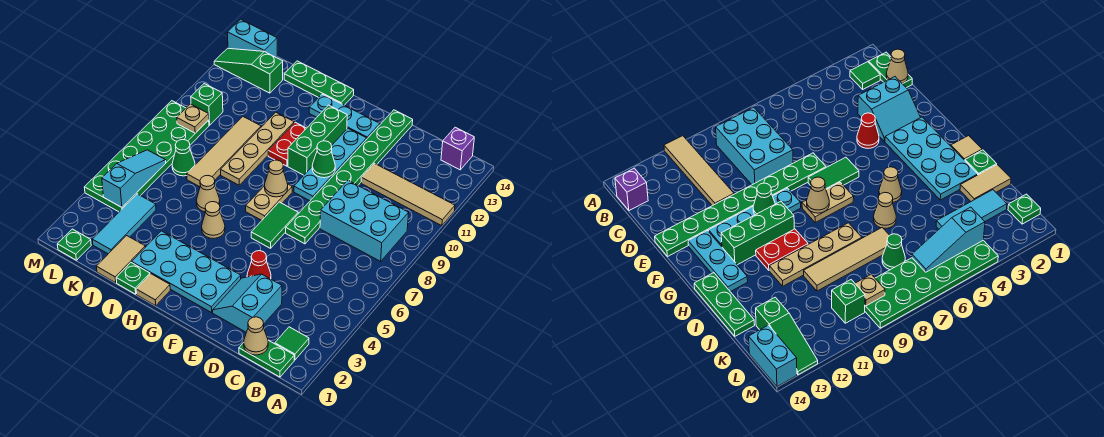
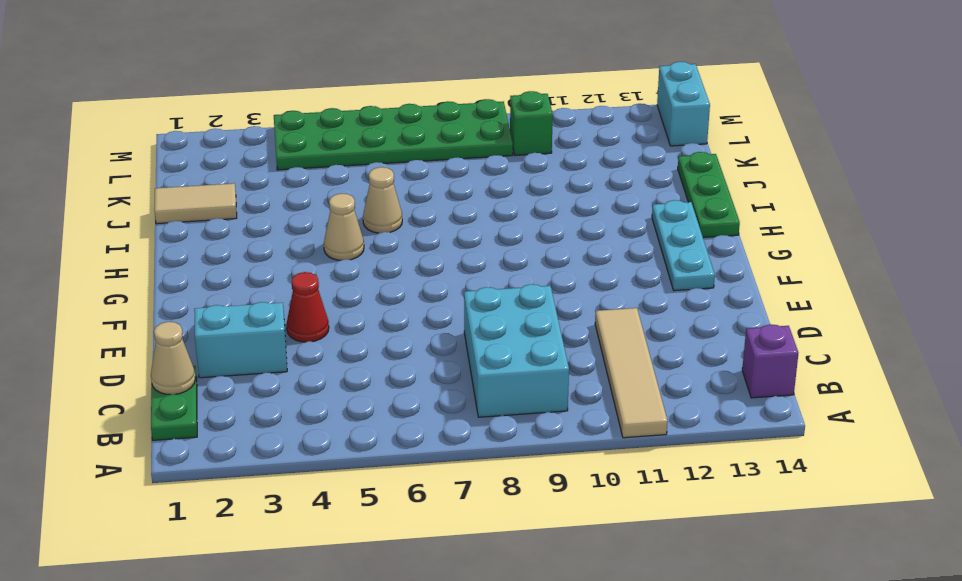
none -> green 1x1 tile [275,327,309,360]
none -> green 1x8 plate [286,110,413,244]
none -> cyan 2x4 plate [132,231,241,313]
none -> green 1x2 tile [251,202,298,248]

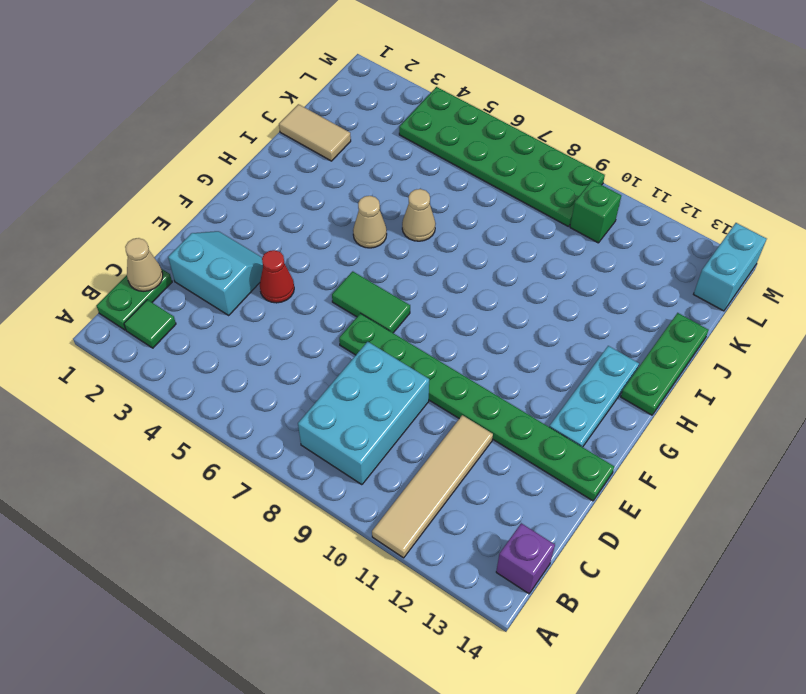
none -> cyan 2x4 plate [132,231,241,313]
none -> cyan 1x4 plate [294,128,367,201]
none -> tan 1x2 plate [246,184,292,220]
none -> green 1x3 brick [288,105,347,175]

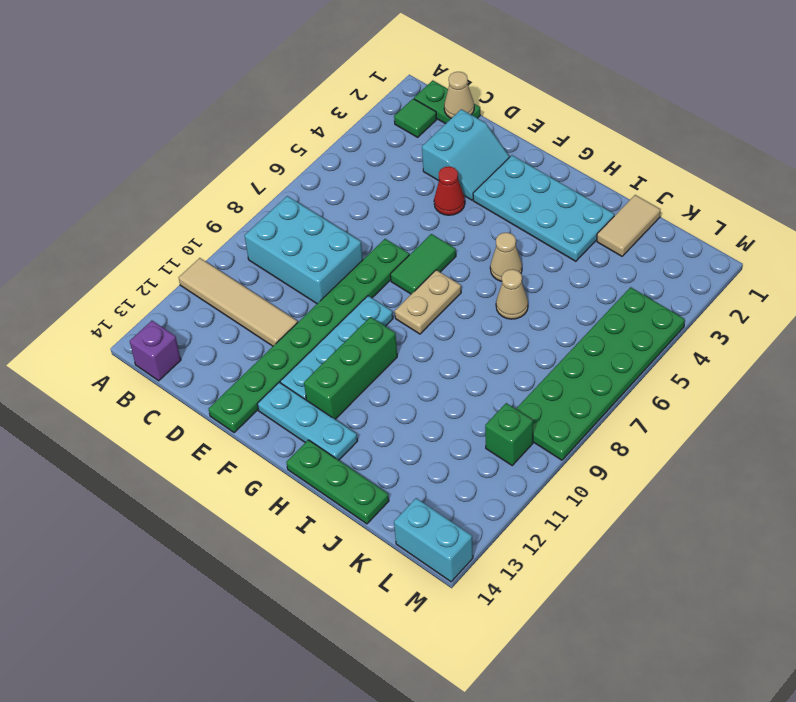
none -> tan 1x1 tile [136,274,170,306]
none -> red 1x2 plate [268,122,306,166]
none -> green 1x1 plate [116,262,150,294]
none -> tan 1x4 plate [221,112,294,185]

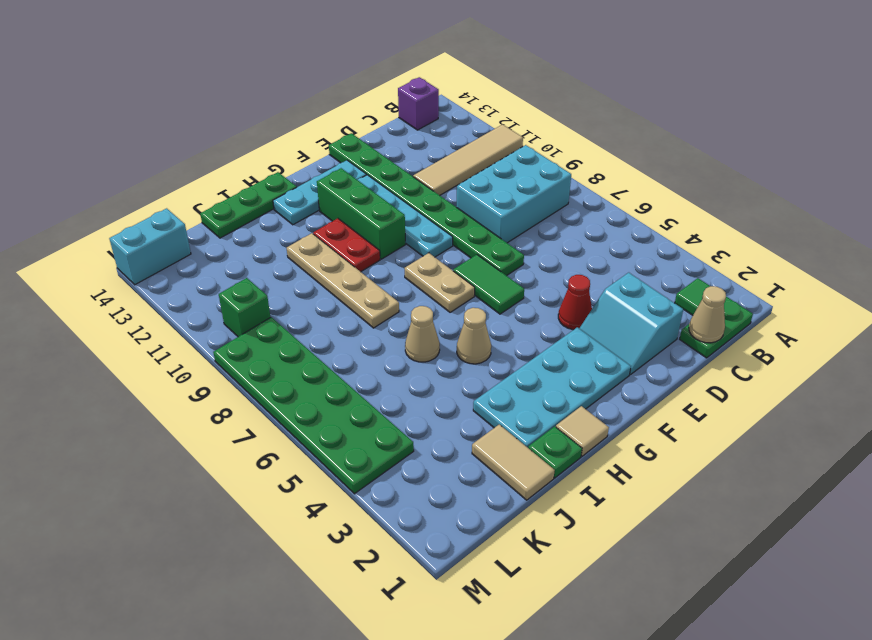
none -> tan 1x4 tile [187,117,261,187]
none -> cyan 1x3 tile [92,194,156,254]
none -> green 1x1 cone [172,140,195,176]
none -> green 1x3 slope [214,48,283,93]

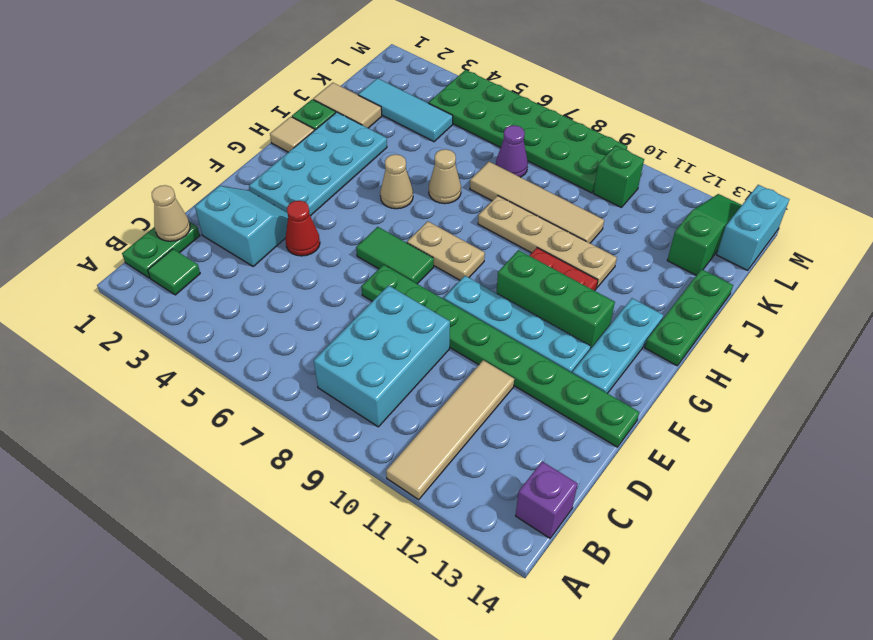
purple 1x1 cone [496,125,528,177] -> green 1x1 cone [172,140,195,176]
none -> green 1x1 plate [57,229,91,260]
none -> green 1x1 cone [312,141,335,178]
none -> tan 1x1 cone [265,160,288,197]
none -> cyan 1x3 slope [102,150,166,207]

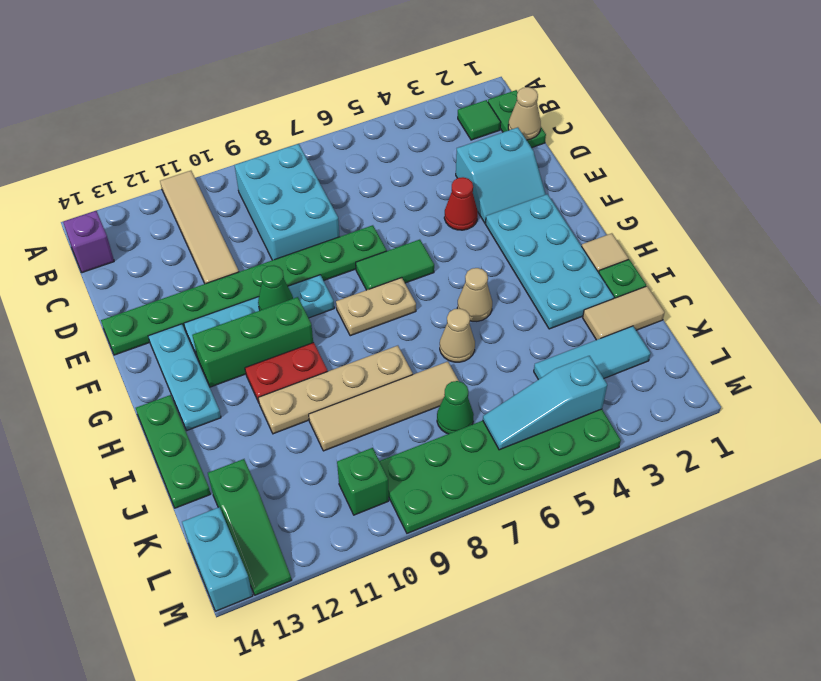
none -> green 1x1 plate [57,229,91,260]
none -> tan 1x1 cone [265,160,288,197]
none -> tan 1x1 plate [177,104,209,133]

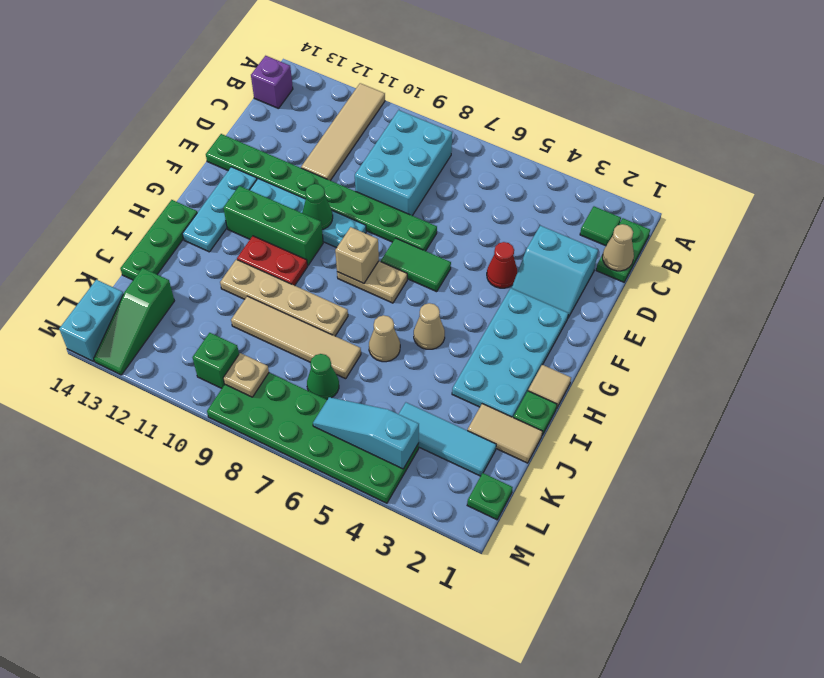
tan 1x1 brick [335,227,379,283] -> tan 1x1 cone [265,160,288,197]

